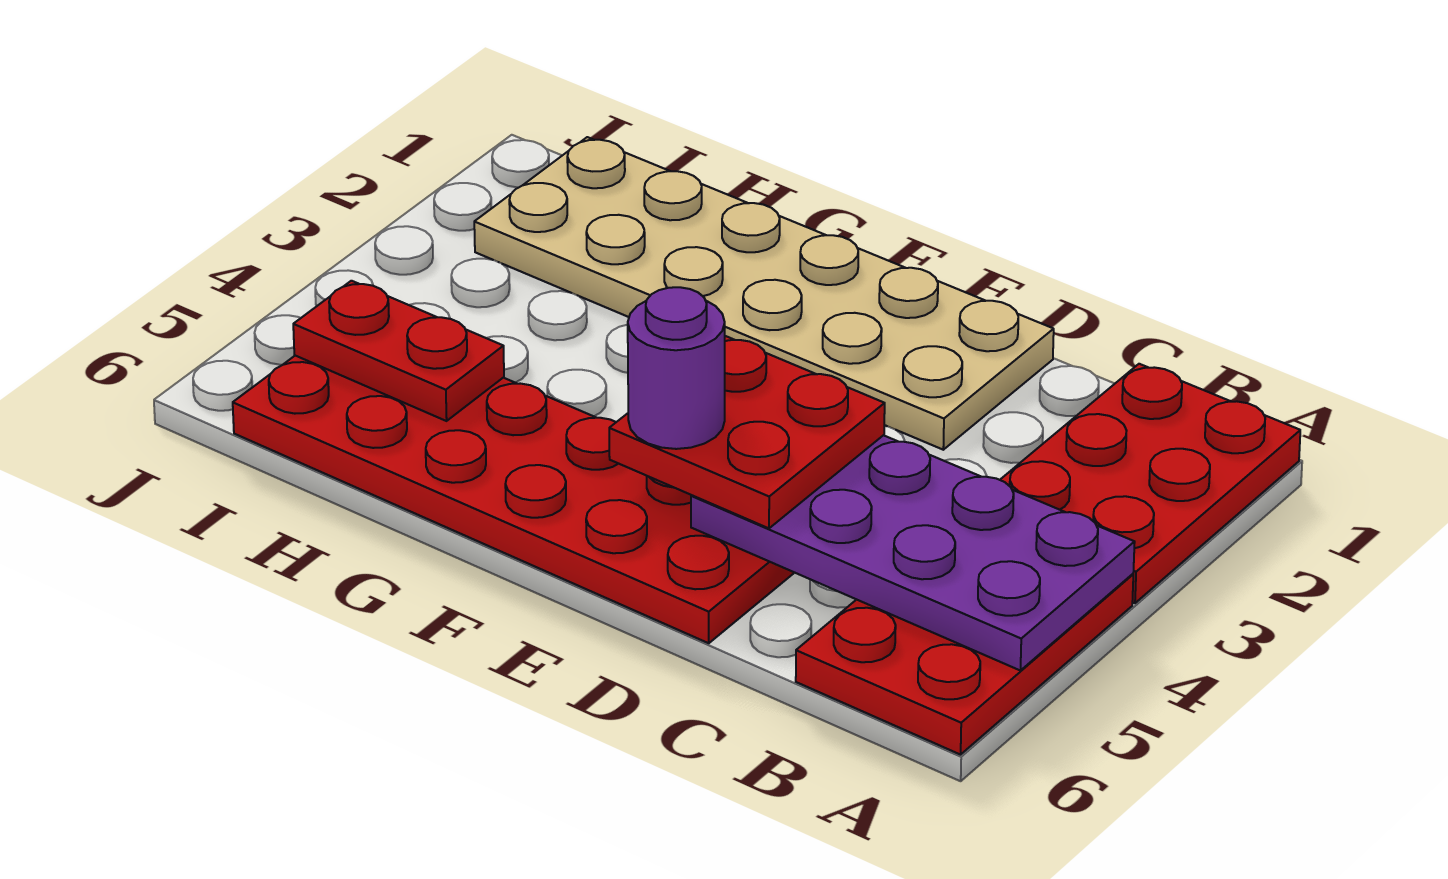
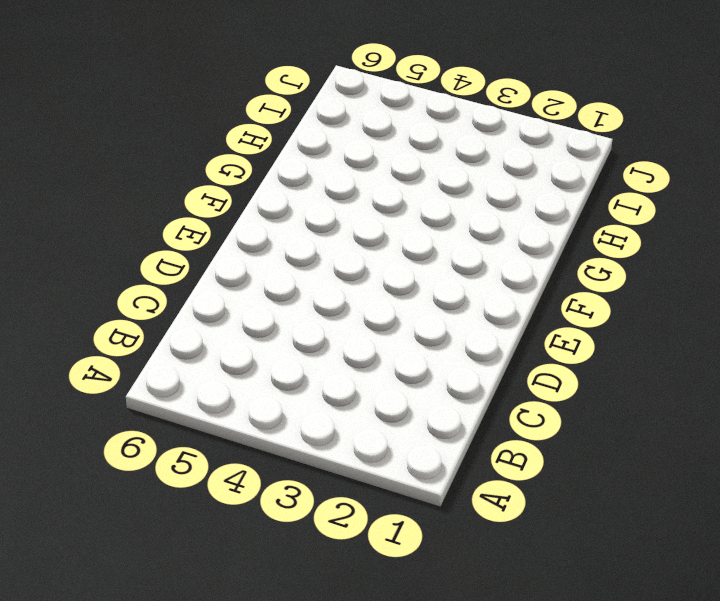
none -> red 2x3 plate [1000,364,1300,603]
none -> red 2x3 plate [796,574,1133,755]

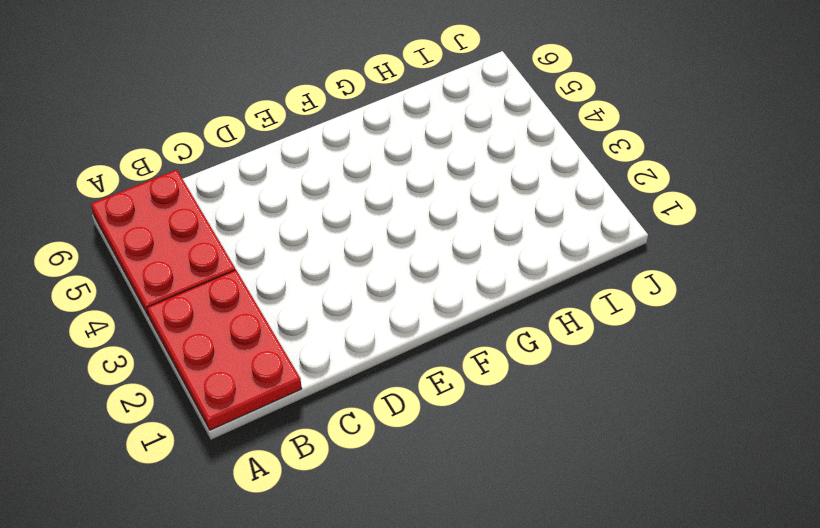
none -> tan 2x6 plate [474,137,1054,450]
none -> red 2x6 plate [233,356,794,643]

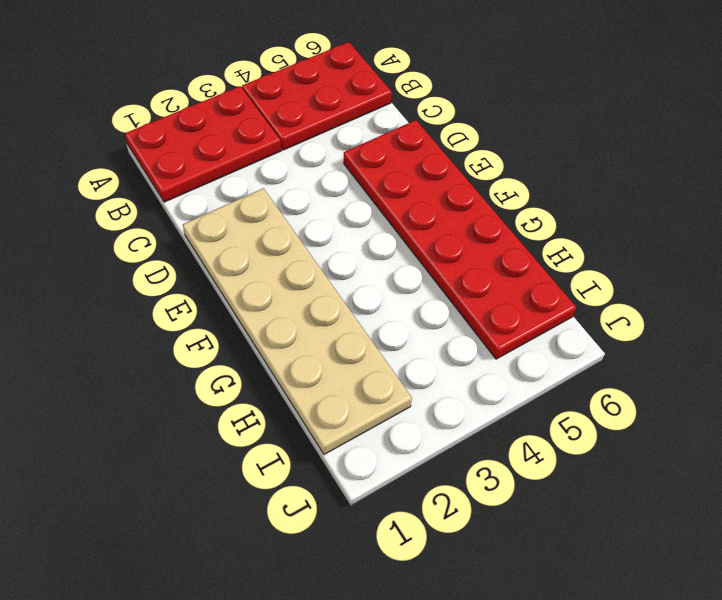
none -> purple 2x4 plate [691,435,1135,671]
none -> red 1x2 plate [293,281,504,421]

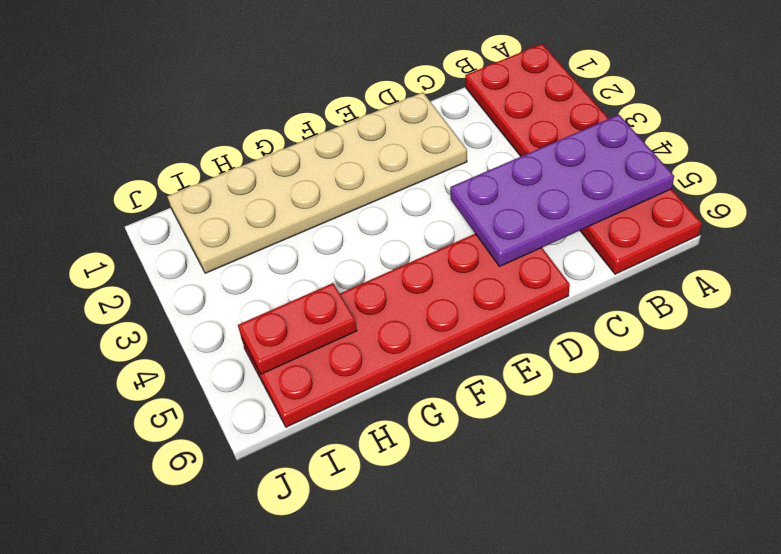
none -> red 2x2 plate [609,336,885,528]
none -> purple 1x1 round brick [628,287,725,449]

